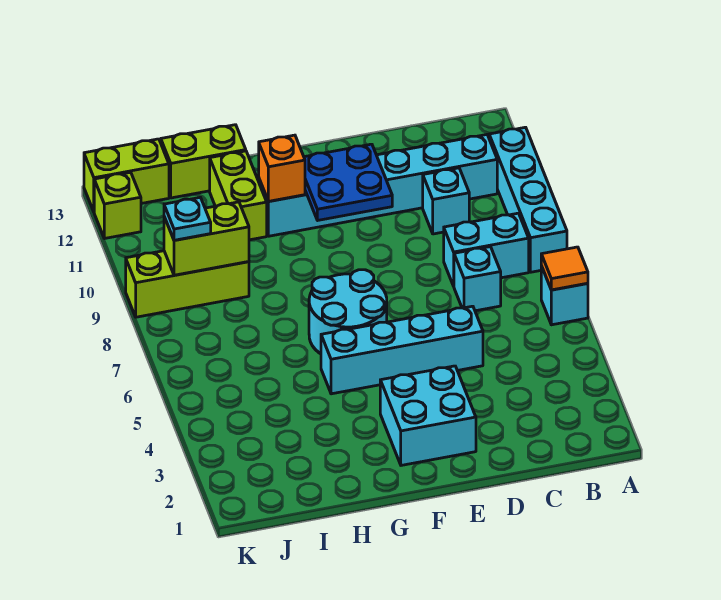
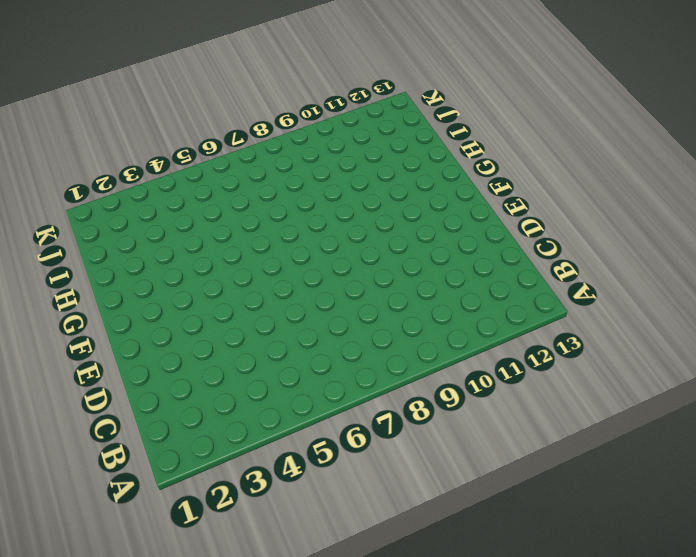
none -> cyan 1x1 brick [541,266,588,325]
none -> cyan 1x4 brick [489,127,567,272]
none -> cyan 1x2 brick [444,213,529,286]

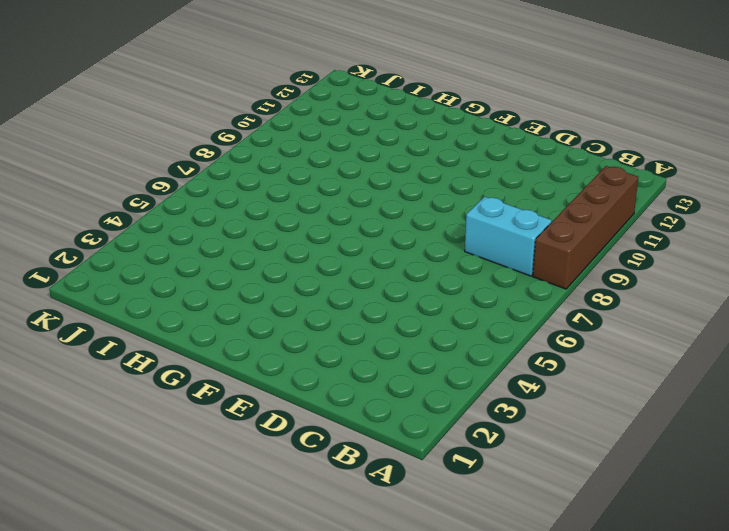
brown 1x4 brick [533,166,638,289] -> cyan 1x4 brick [489,127,567,272]
none -> cyan 1x1 brick [541,266,588,325]
none -> cyan 1x6 brick [259,135,497,236]
none -> cyan 1x1 brick [454,247,501,311]

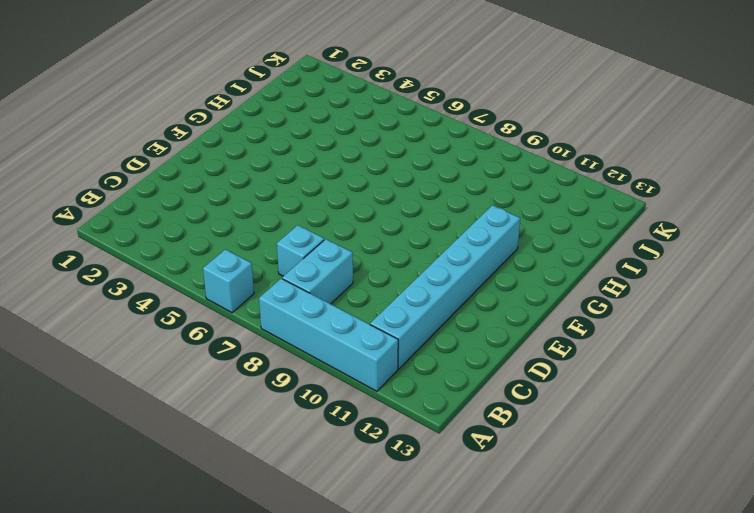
none -> cyan 1x1 brick [423,168,469,234]
none -> cyan 1x4 brick [321,306,483,394]
none -> cyan 2x2 brick [380,366,476,465]

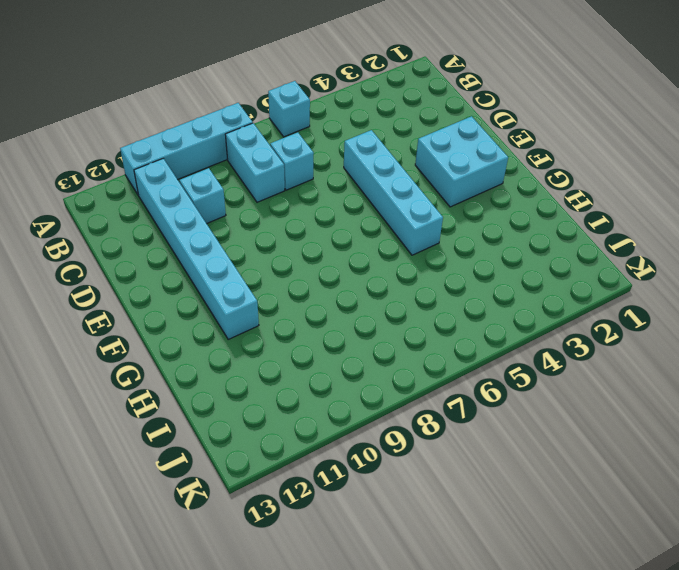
none -> cyan 2x2 round brick [309,270,387,354]
none -> lime 1x2 brick [210,151,267,240]
none -> lime 1x2 brick [161,125,246,198]

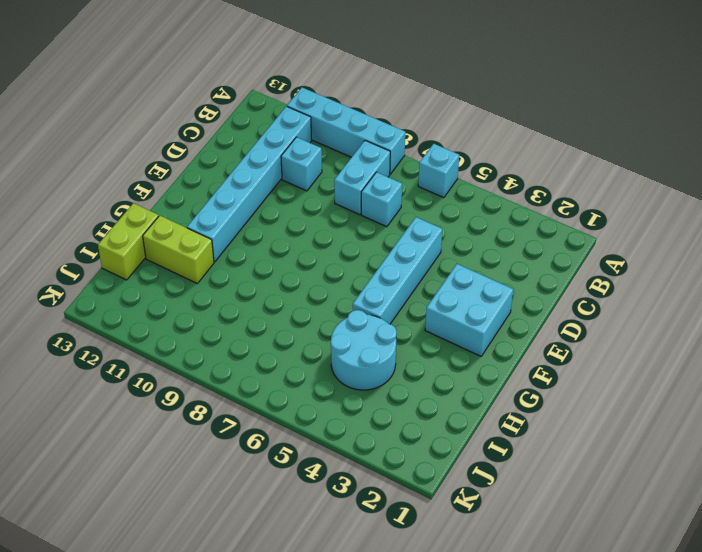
cyan 2x2 round brick [331,310,397,390] -> cyan 2x2 round brick moved to [309,270,387,354]
none -> lime 1x3 brick [126,251,249,317]
none -> lime 1x2 brick [84,139,169,211]
none -> lime 1x1 brick [94,172,141,239]

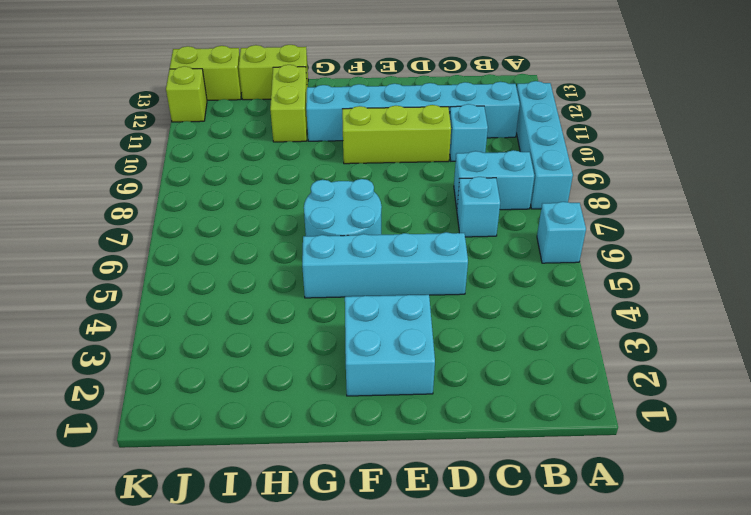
lime 1x3 brick [342,105,451,164] -> lime 1x3 brick moved to [126,251,249,317]
none -> orange 1x1 tile [541,247,588,290]
none -> blue 2x2 plate [304,144,392,220]
none -> orange 1x1 brick [259,135,305,201]

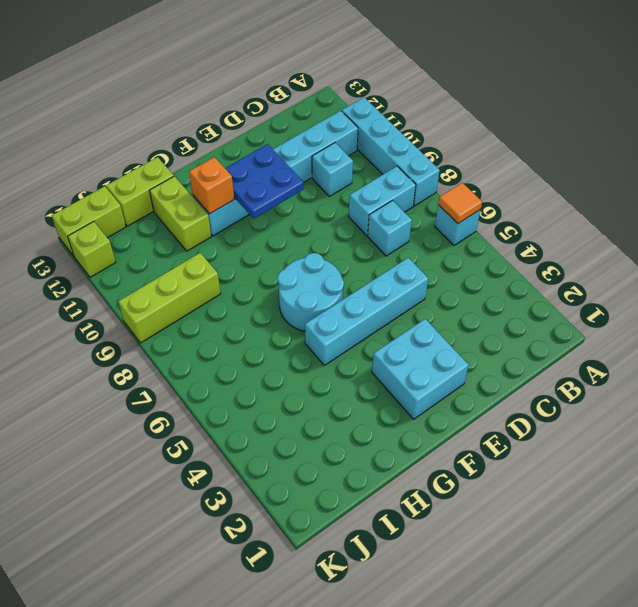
none -> lime 1x2 brick [164,202,249,275]
none -> cyan 1x1 plate [164,197,211,240]

